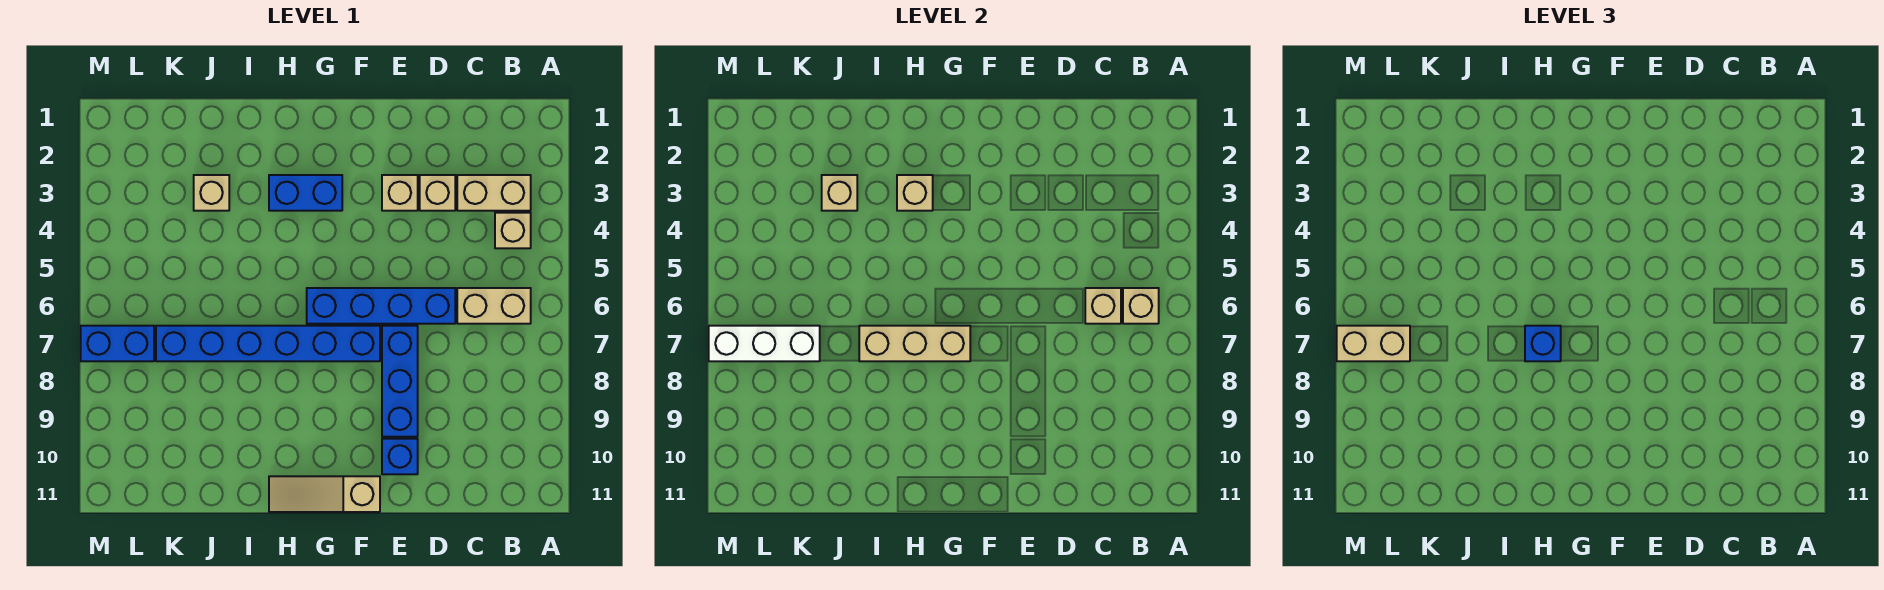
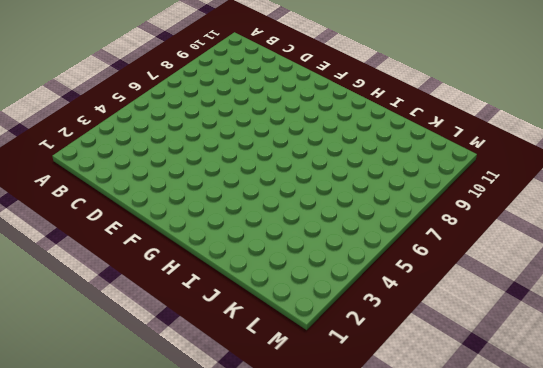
none -> tan 1x2 brick [457,175,531,211]
none -> tan 1x1 brick [495,213,531,248]
none -> tan 1x2 brick [457,288,531,324]

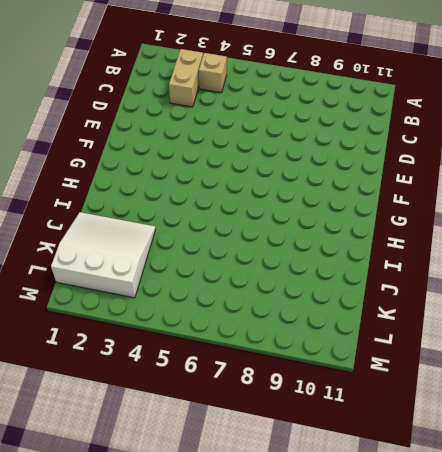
white 3x3 slope [51,212,156,298] -> tan 1x1 brick [194,175,229,211]
none -> tan 1x2 brick [457,288,531,324]
none -> tan 1x1 brick [420,175,455,211]
none -> blue 1x4 brick [307,288,455,324]

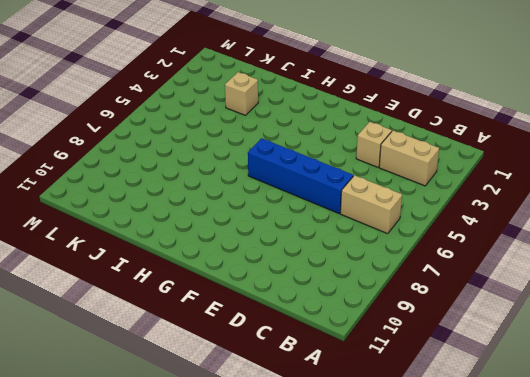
none -> tan 1x1 brick [495,213,531,248]
none -> tan 1x1 brick [382,175,418,211]
none -> blue 1x3 brick [382,326,418,437]

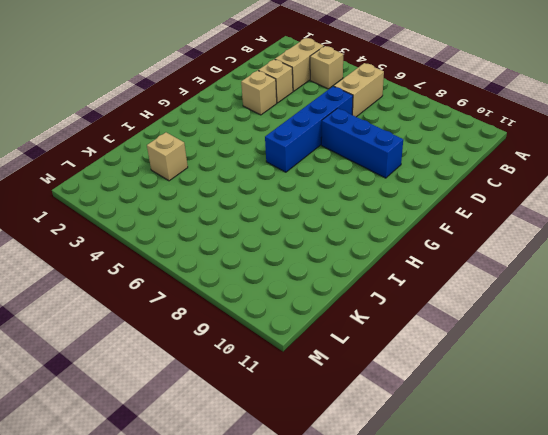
none -> blue 1x1 brick [382,439,418,474]
none -> blue 1x6 brick [156,326,380,361]
none -> tan 1x3 slope [269,476,380,512]

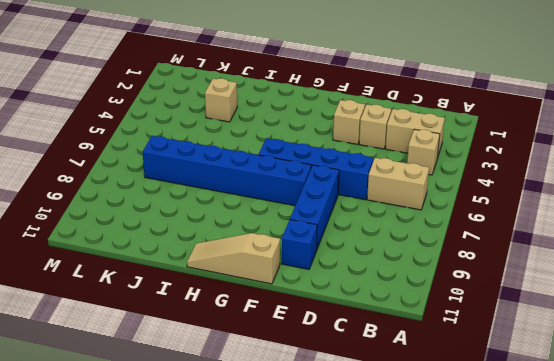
none -> blue 1x2 brick [269,175,342,211]
none -> blue 1x2 brick [81,326,154,361]
none -> tan 1x1 brick [1123,288,1159,324]

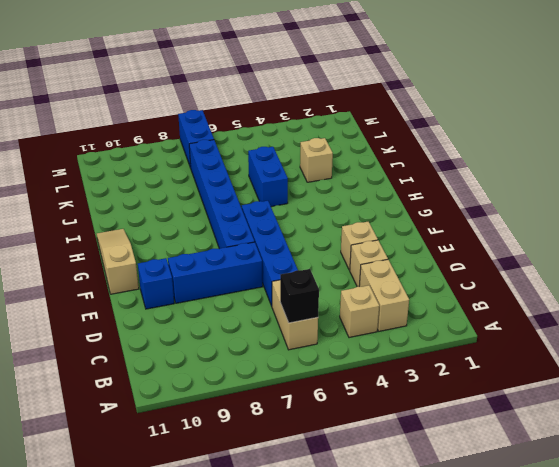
black 1x1 brick [280,269,319,323] -> tan 1x1 brick [1123,288,1159,324]
blue 1x2 brick [248,147,288,207] -> blue 1x2 brick moved to [269,175,342,211]
none -> tan 1x1 brick [1085,288,1121,324]
none -> tan 1x3 brick [859,326,970,361]
none -> tan 1x1 brick [897,175,933,211]

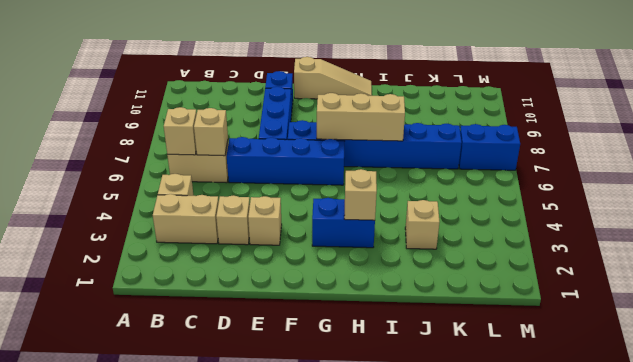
none -> tan 1x1 brick [822,175,857,211]
none -> white 1x3 brick [709,326,820,361]
none -> blue 1x1 brick [1525,326,1561,361]

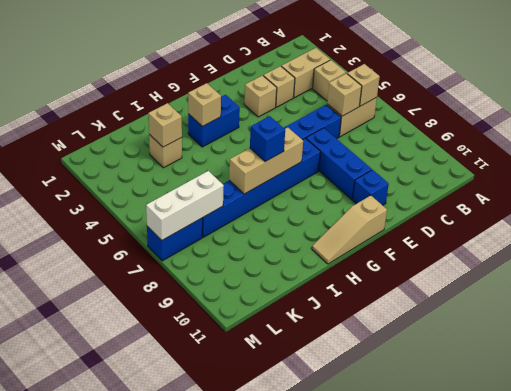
none -> tan 1x2 brick [1337,326,1410,361]

